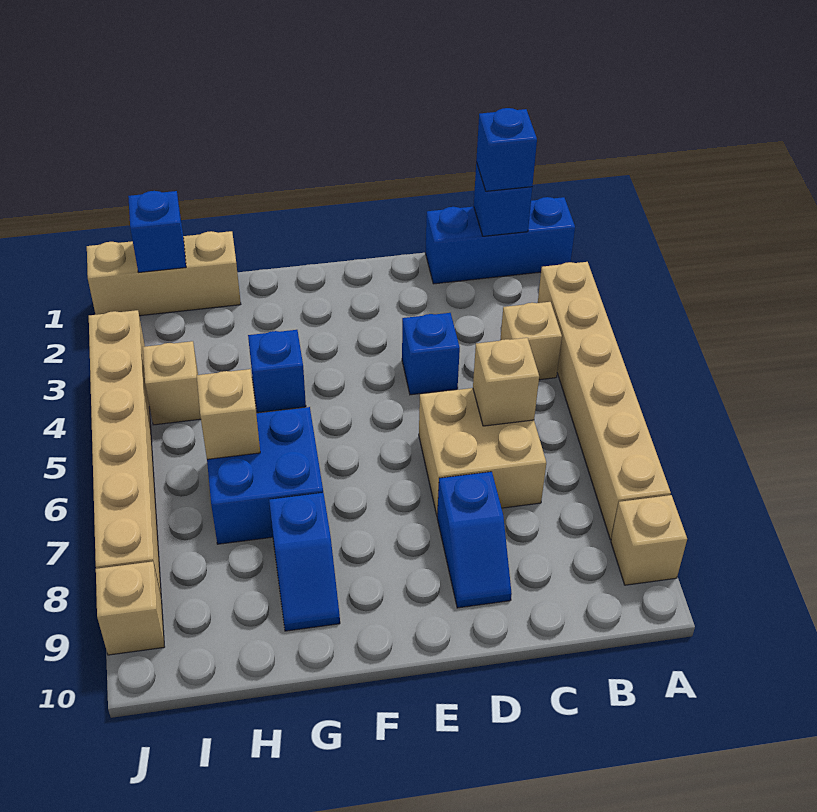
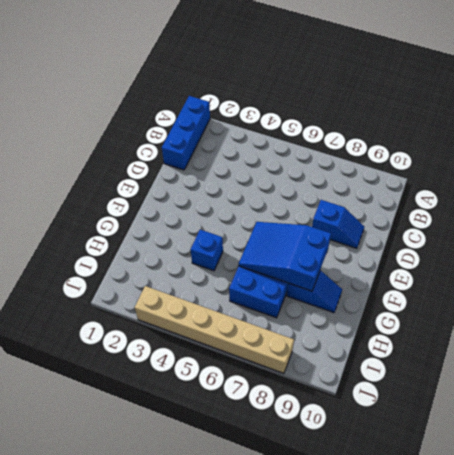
blue 2x3 slope [239,222,331,291] -> none
none -> tan 1x6 brick [538,262,671,540]
none -> tan 1x1 brick [611,495,687,585]
none -> tan 1x1 brick [500,302,562,380]

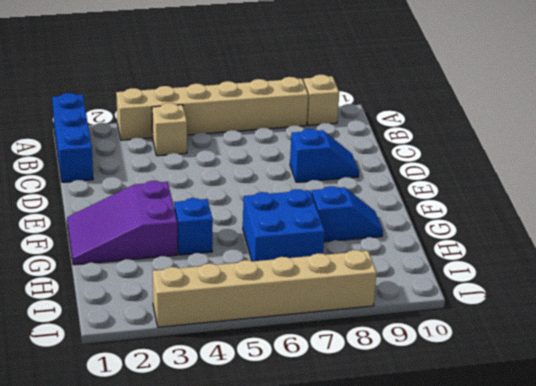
purple 2x3 slope [67,181,177,265] -> none
none -> tan 2x2 brick [419,388,546,515]
none -> blue 1x1 brick [402,313,460,395]
none -> tan 1x3 brick [87,231,241,316]

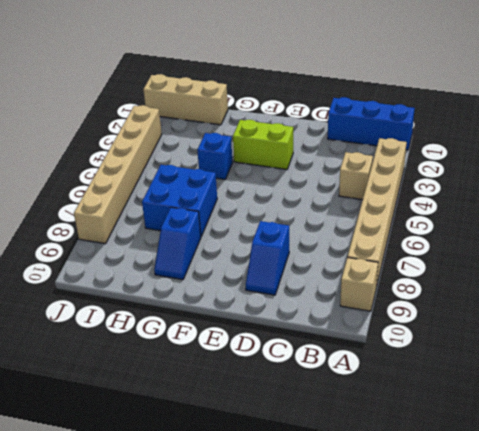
lime 1x2 brick [233,120,293,169] -> none
none -> tan 2x2 brick [419,388,546,515]
none -> blue 1x1 brick [402,313,460,395]
none -> tan 1x1 brick [143,341,201,425]

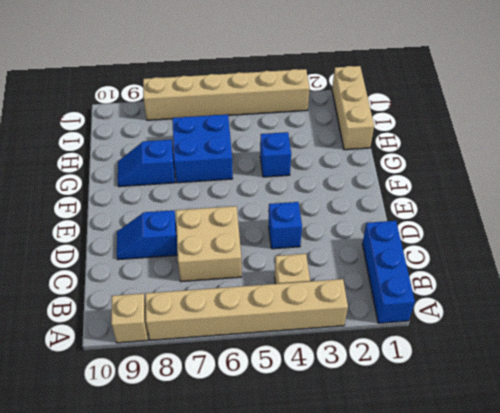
none -> tan 1x1 brick [143,341,201,425]
none -> tan 1x1 brick [96,561,164,655]
none -> blue 1x1 brick [474,162,532,236]

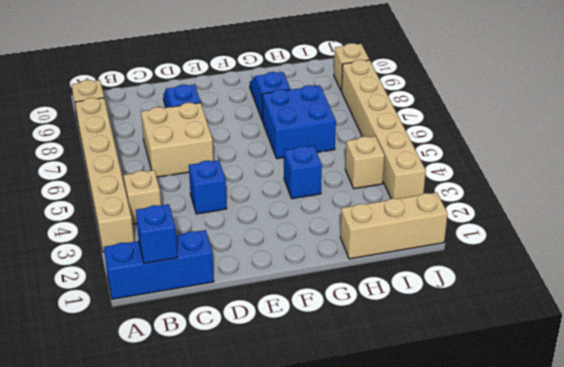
none -> tan 1x1 brick [473,338,539,426]
none -> tan 1x1 brick [197,369,260,459]
none -> blue 1x1 brick [128,191,186,272]

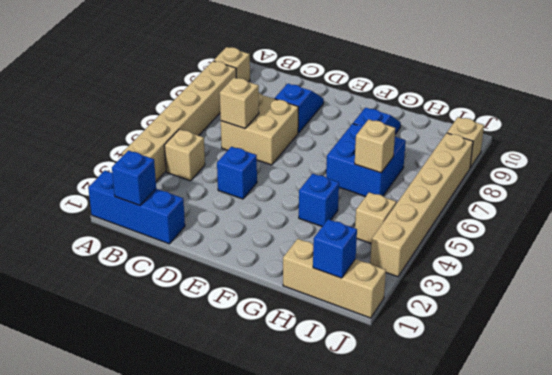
none -> blue 1x1 brick [476,108,537,191]

